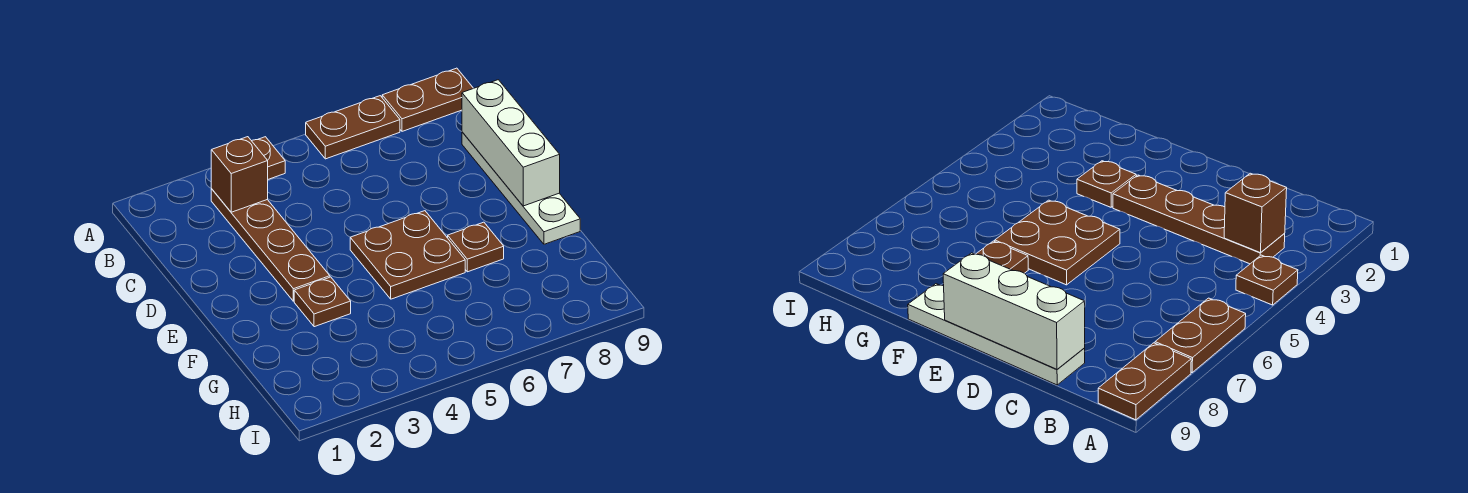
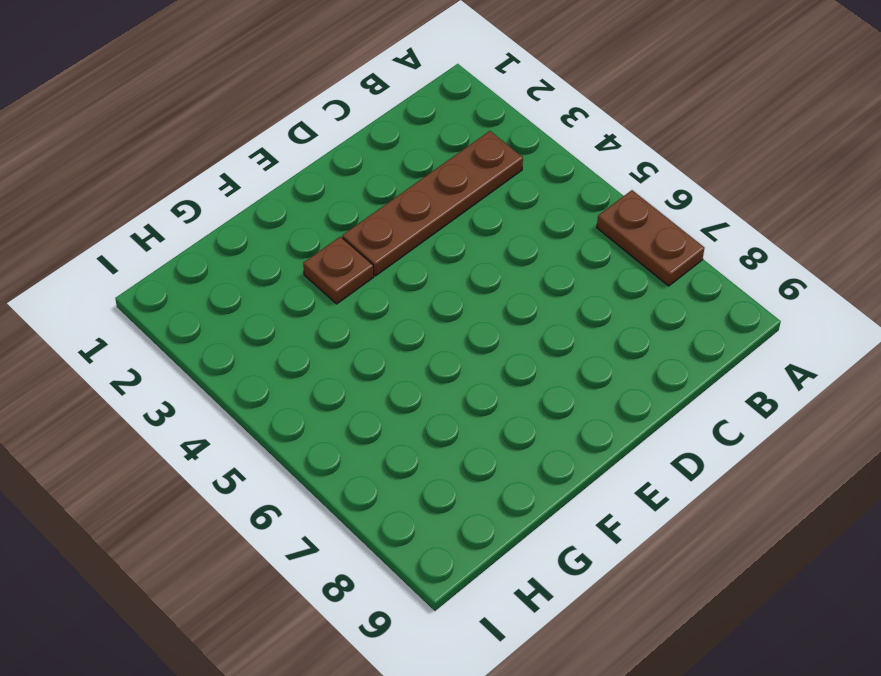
none -> brown 1x1 plate [252,137,285,179]
none -> brown 1x2 plate [382,68,473,131]

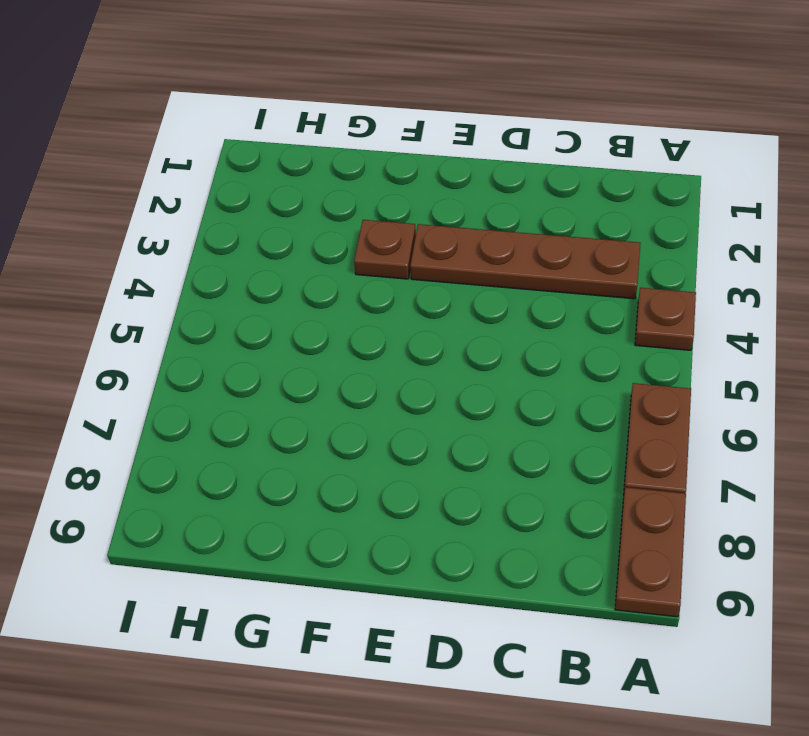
none -> white 1x4 plate [462,132,580,244]
none -> brown 2x2 plate [350,211,465,299]

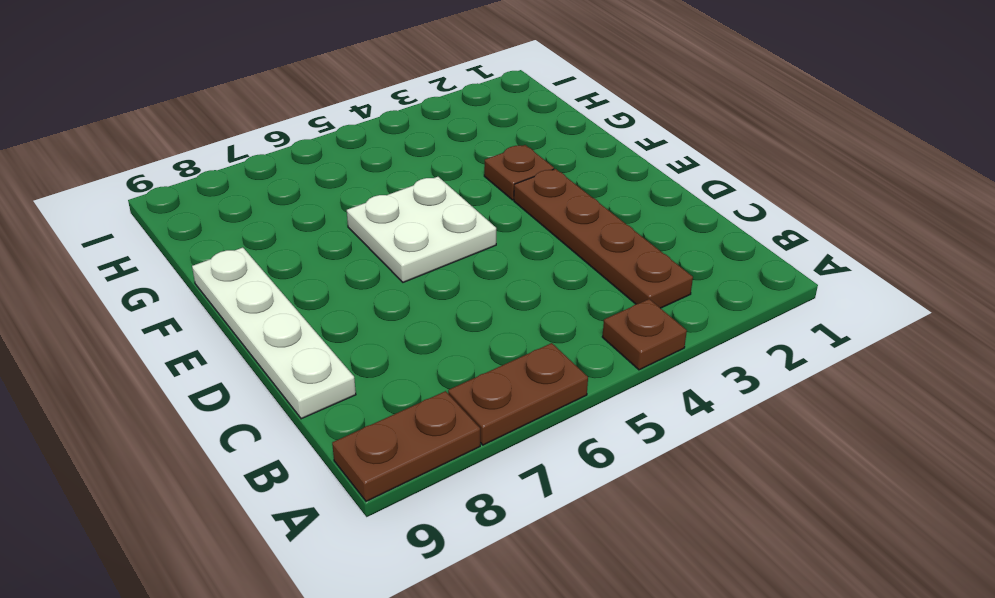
white 2x2 plate [347,177,496,282] -> brown 2x2 plate [350,211,465,299]
none -> brown 1x1 plate [448,222,504,272]
none -> brown 1x1 brick [211,137,268,212]

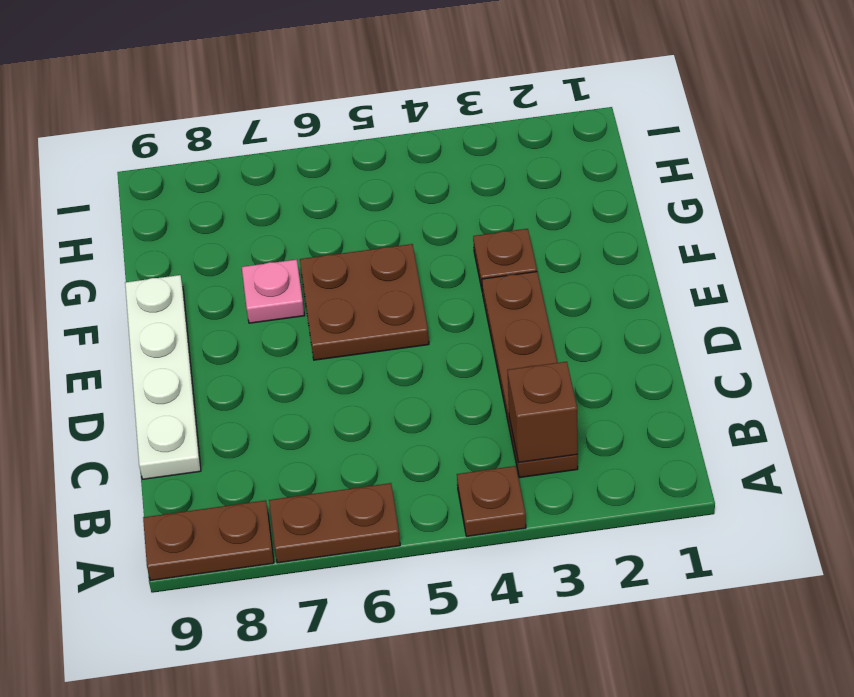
pink 1x1 plate [242,259,305,323] -> brown 1x1 plate [448,222,504,272]
none -> white 1x3 brick [462,80,560,206]

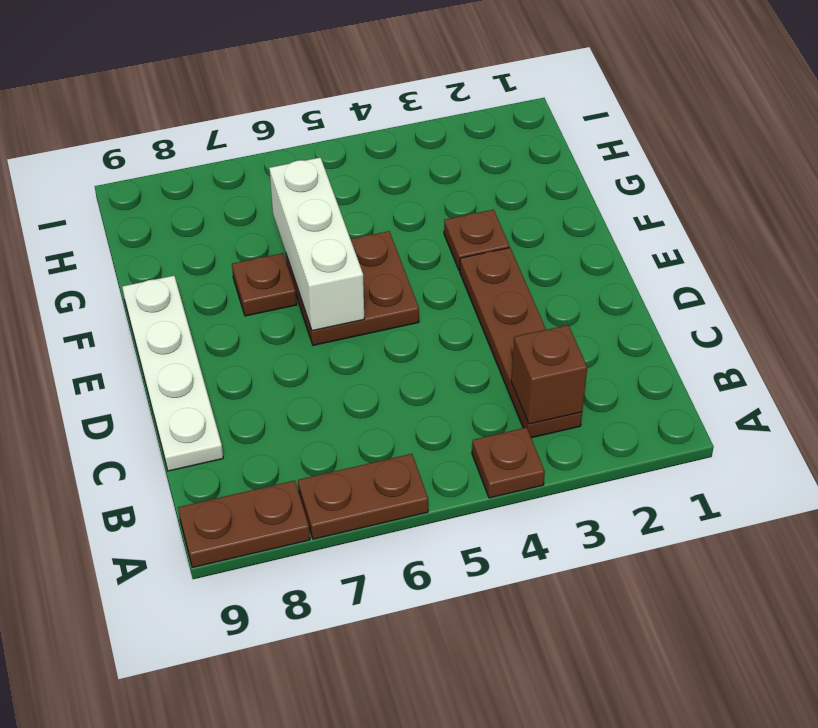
white 1x3 brick [269,158,364,331] -> white 1x3 brick moved to [462,80,560,206]

